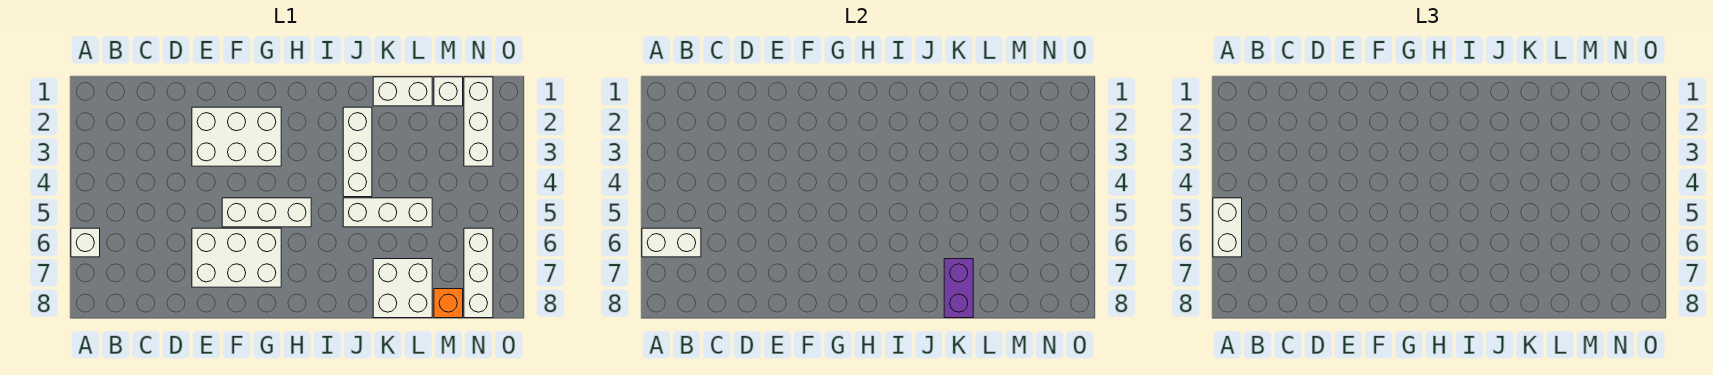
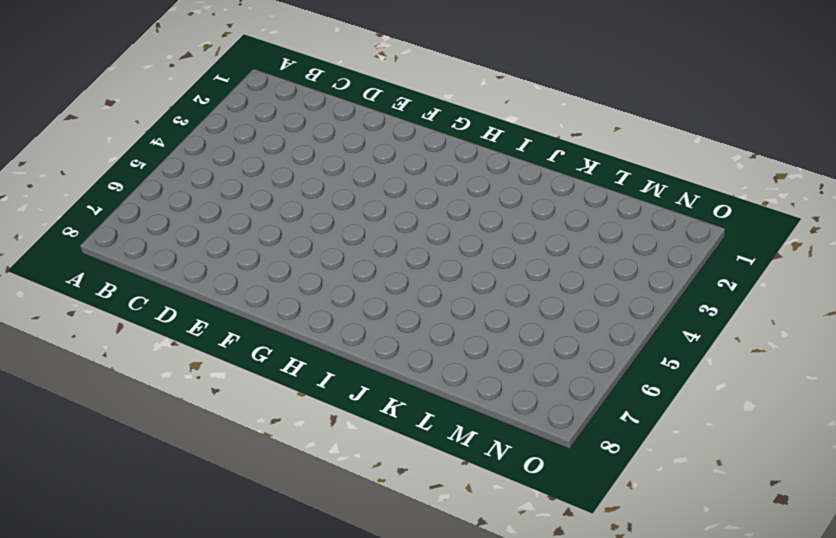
none -> white 1x1 brick [71,228,100,257]
none -> white 2x3 brick [192,107,281,166]
none -> white 2x3 brick [192,228,281,287]

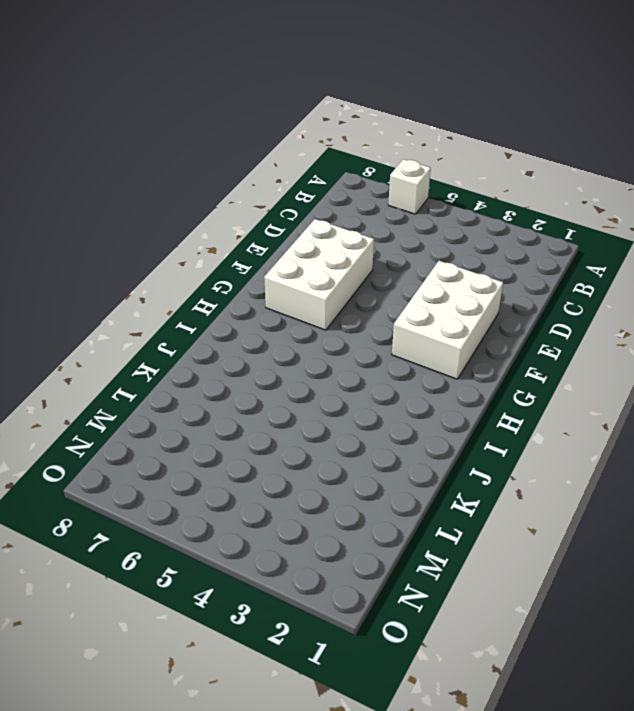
none -> white 1x3 brick [222,198,311,227]
none -> white 1x3 brick [343,107,372,197]
none -> white 1x3 brick [343,198,432,227]

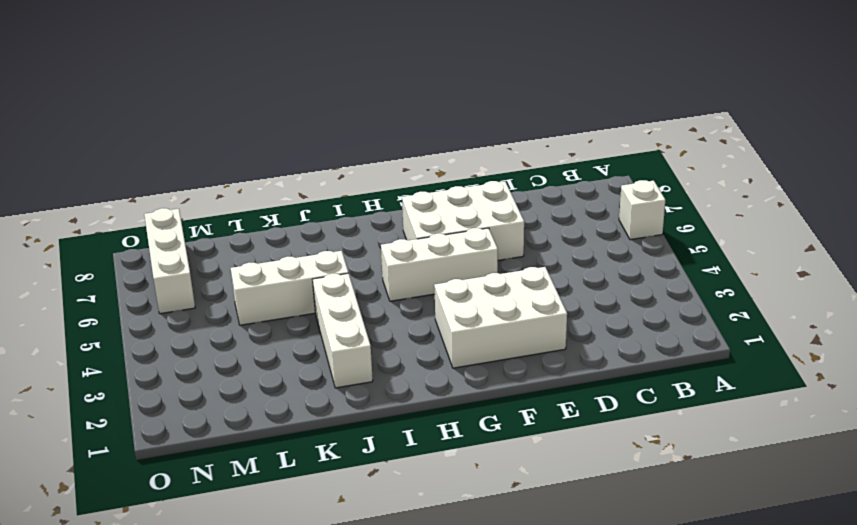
none -> white 1x2 brick [373,77,432,106]
none -> white 2x2 brick [373,259,432,318]
none -> white 1x1 brick [434,77,463,106]

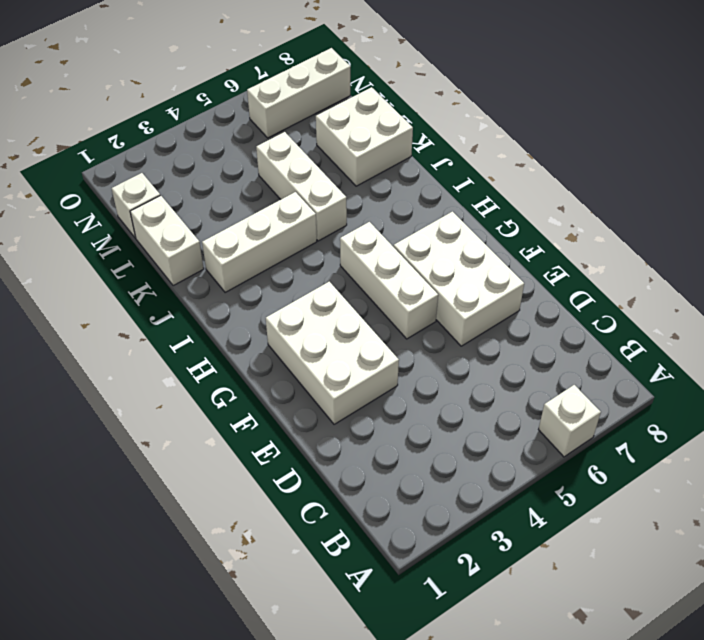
none -> orange 1x1 brick [434,289,463,318]
none -> white 1x3 brick [464,77,493,166]
none -> white 1x2 brick [642,228,701,257]

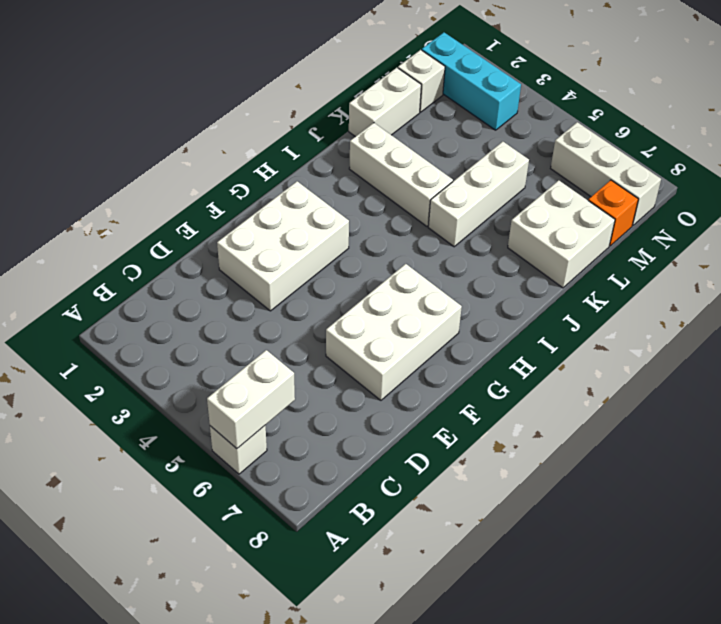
cyan 1x3 brick [422,33,521,130] -> white 1x3 brick [464,77,493,166]
none -> white 1x3 brick [222,198,311,227]
none -> purple 1x2 brick [944,259,973,318]
none -> white 1x2 brick [1213,198,1242,257]

